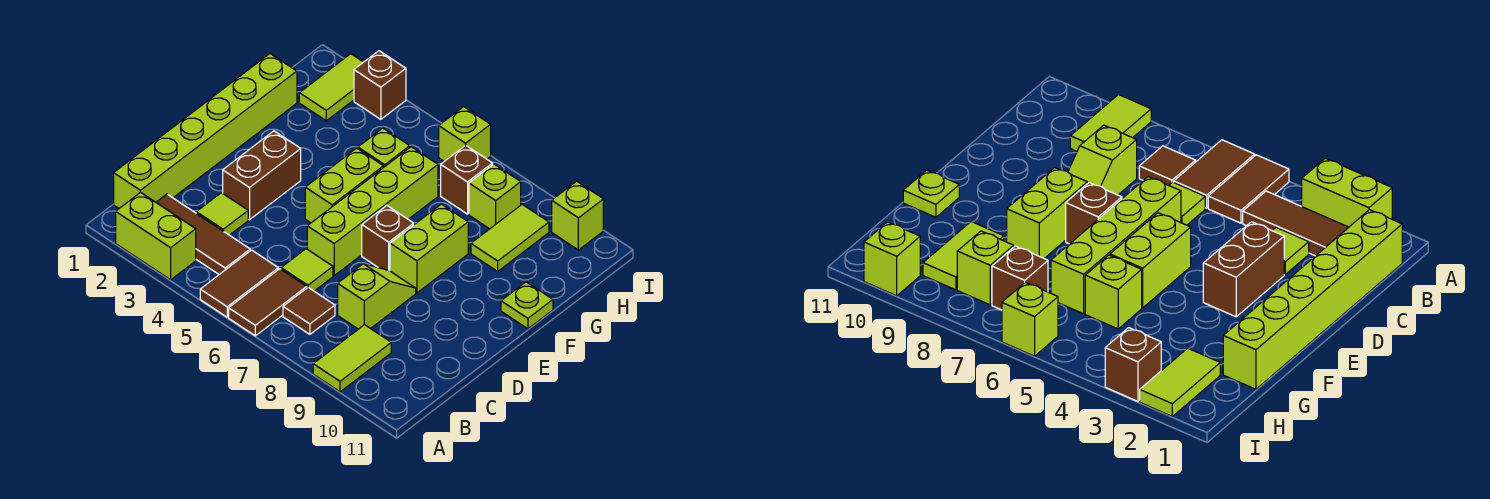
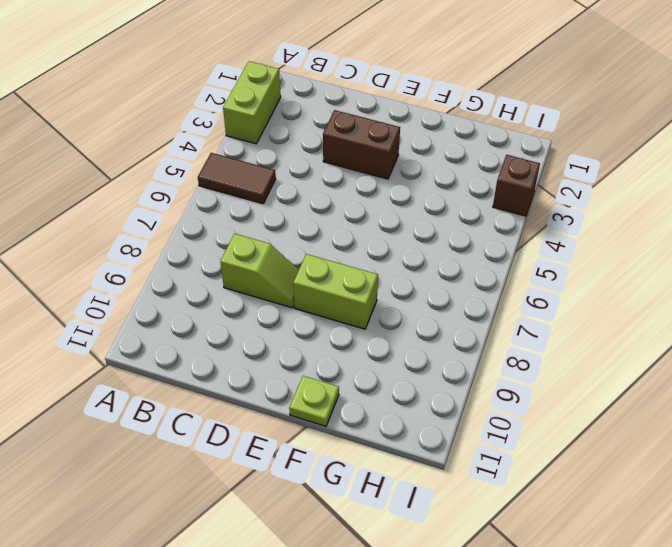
none -> brown 1x2 tile [229,269,307,336]
none -> lime 1x2 tile [313,325,391,392]
none -> lime 1x6 brick [114,54,297,208]

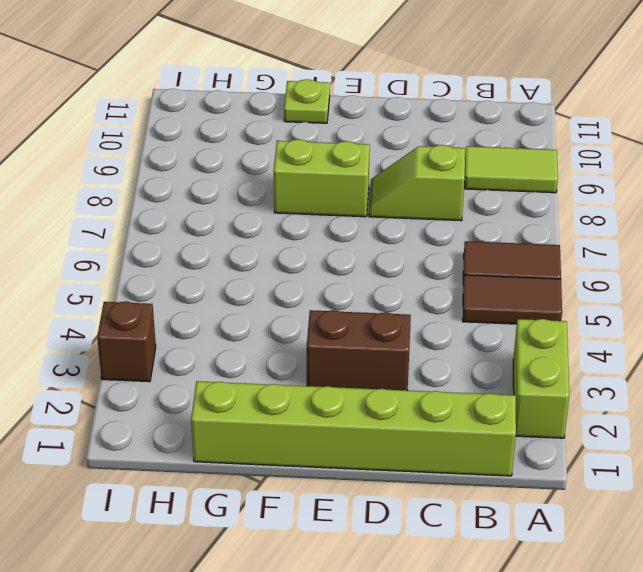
none -> brown 1x3 tile [156,194,250,274]
none -> brown 1x1 tile [283,288,335,334]
none -> lime 1x1 tile [196,193,248,235]

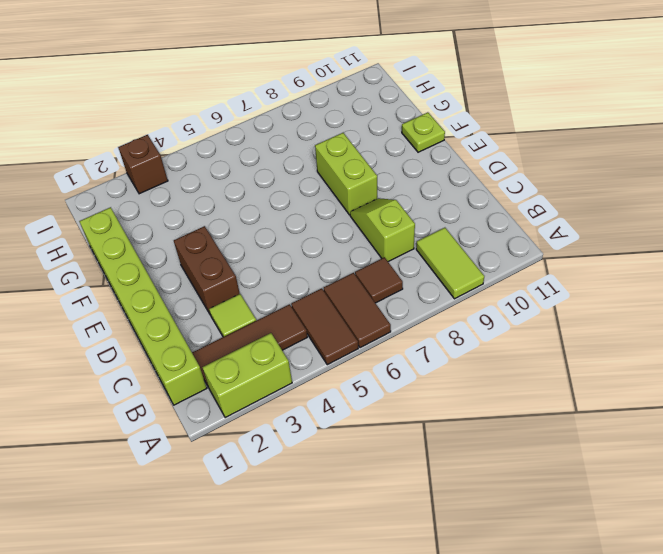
none -> lime 1x1 tile [281,249,333,291]
none -> lime 1x4 brick [307,147,438,276]
none -> lime 1x2 brick [305,148,384,223]

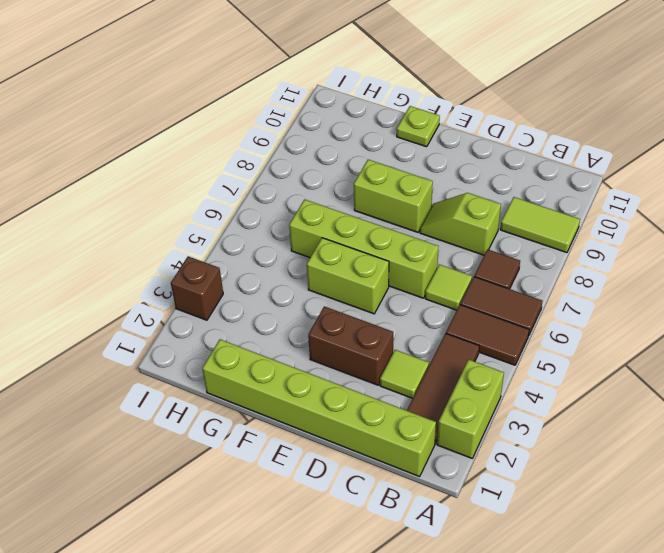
none -> brown 1x1 brick [362,206,414,271]
none -> lime 1x1 brick [358,128,410,167]
none -> lime 1x2 tile [471,204,549,271]

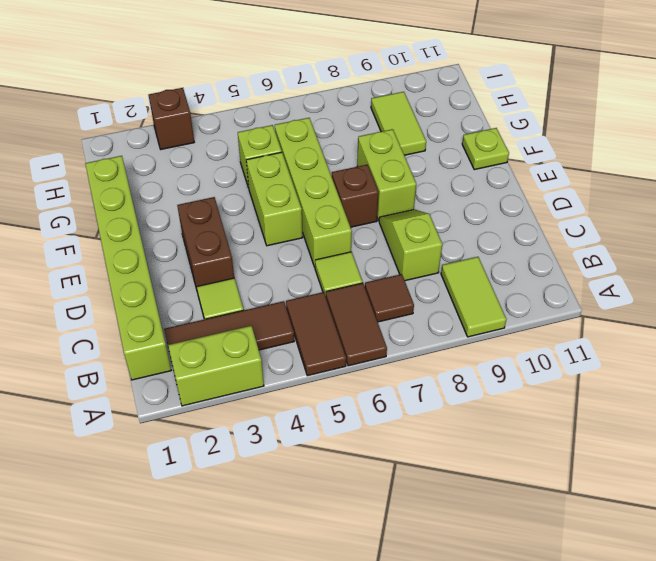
none -> lime 1x2 tile [299,54,363,121]
none -> brown 1x1 brick [441,145,493,214]
none -> lime 1x1 brick [469,164,521,229]

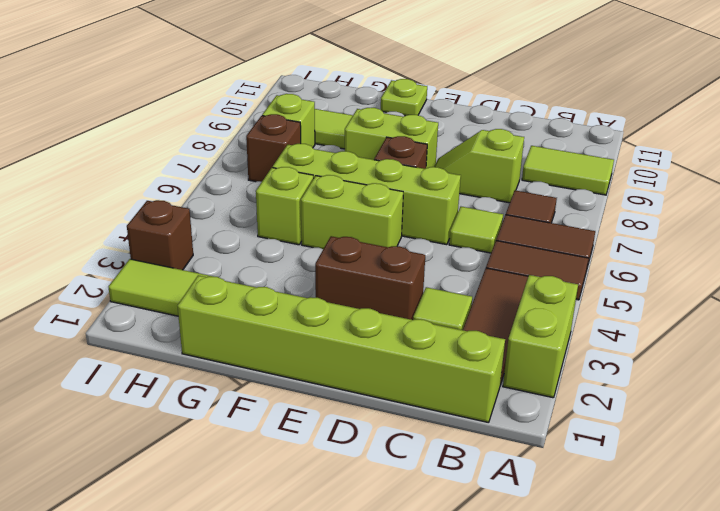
none -> lime 1x1 brick [439,107,491,161]
none -> lime 1x1 brick [552,181,603,250]

